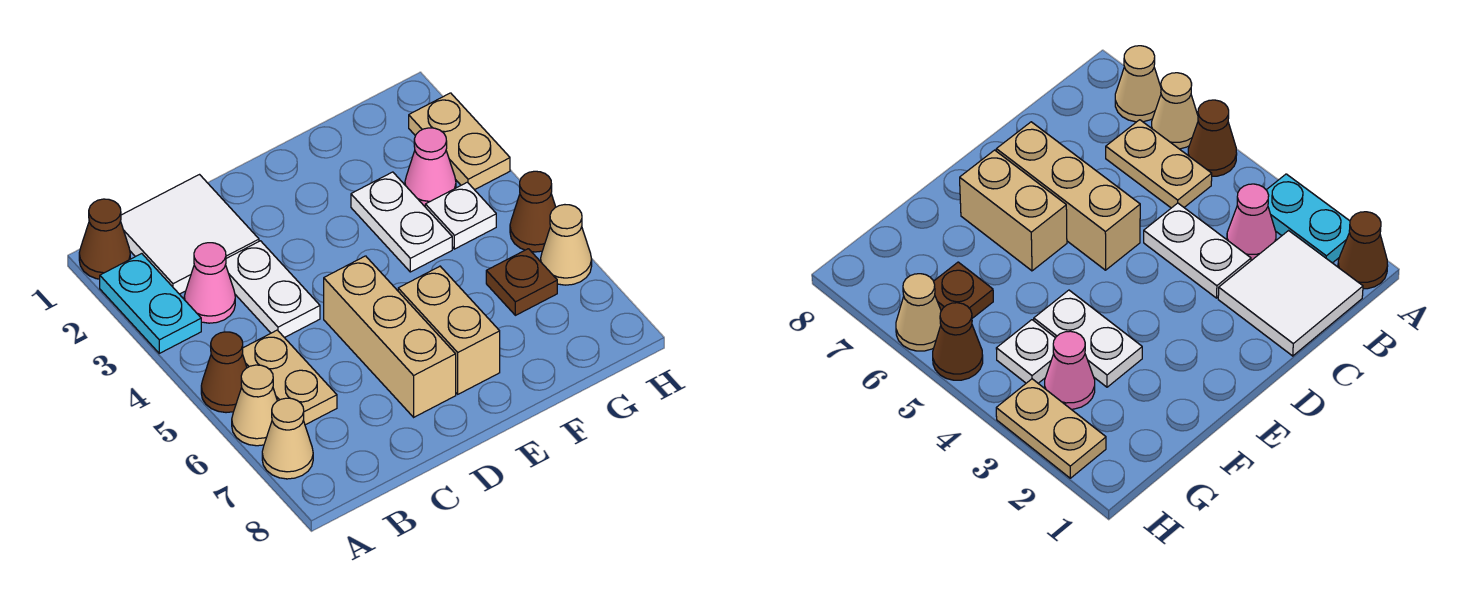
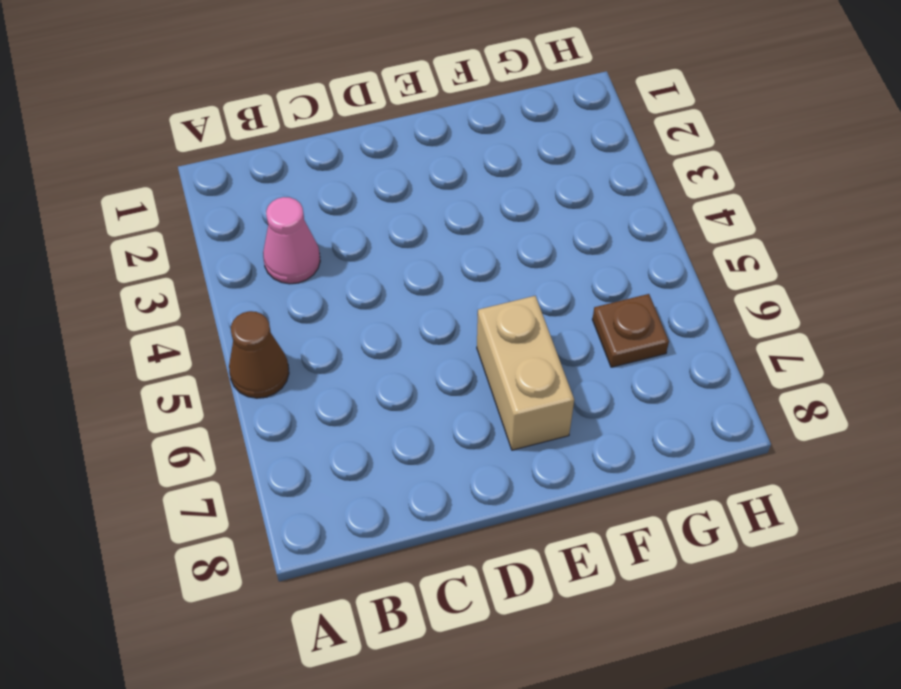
none -> brown 1x1 cone [79,199,130,279]
none -> cyan 1x2 plate [100,254,201,353]
none -> tan 1x1 cone [232,365,277,446]

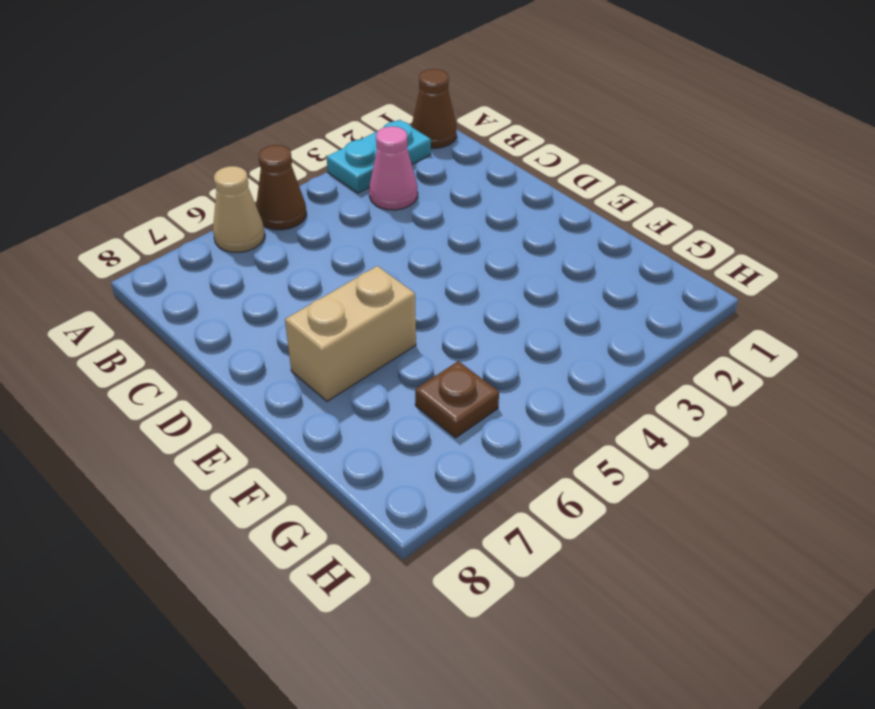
none -> tan 1x1 cone [262,398,313,479]
none -> white 2x2 tile [121,175,259,294]
none -> tan 1x2 plate [243,330,337,425]

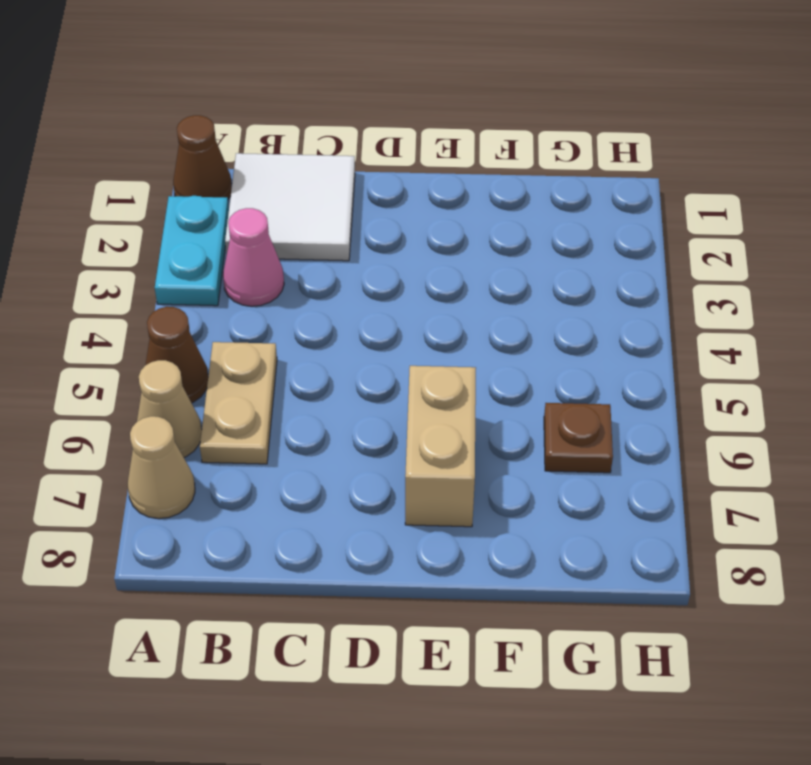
none -> white 1x2 plate [226,241,320,338]
none -> tan 1x3 brick [324,256,456,417]
none -> white 1x2 plate [351,172,452,272]

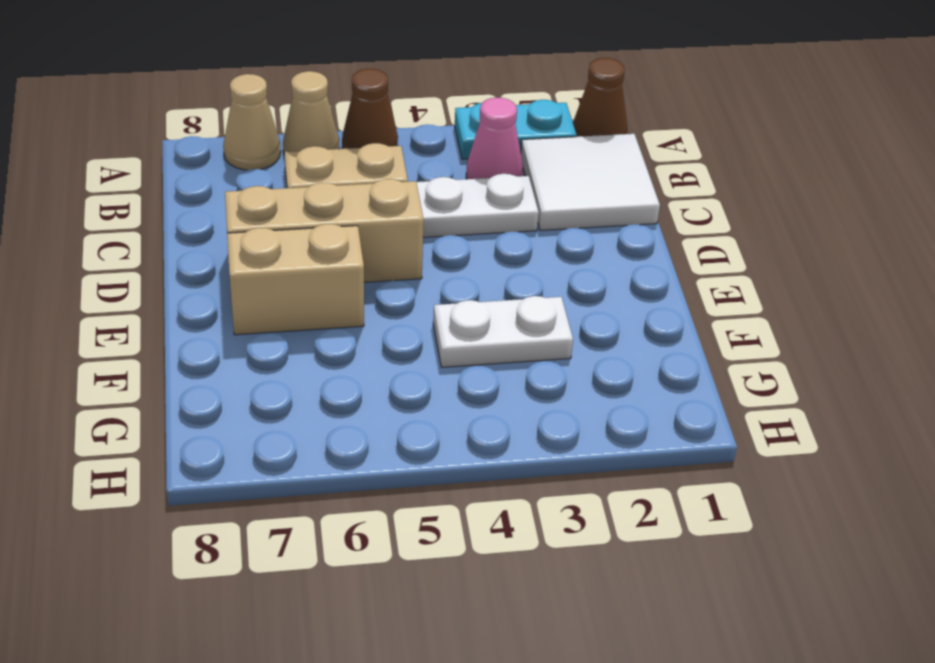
none -> pink 1x1 cone [405,128,456,206]
none -> white 1x1 plate [425,182,496,249]
none -> brown 1x1 plate [486,249,557,315]

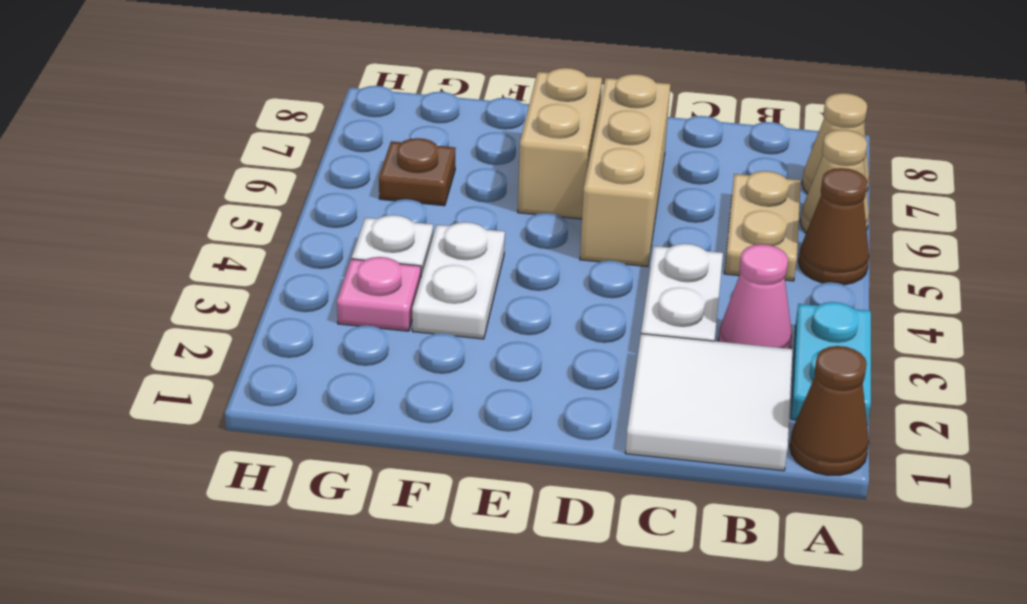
pink 1x1 plate [337,257,421,331] -> pink 1x1 cone [405,128,456,206]
none -> tan 1x2 plate [409,93,510,190]
none -> brown 1x1 cone [510,171,556,252]
none -> tan 1x1 cone [541,205,592,285]

